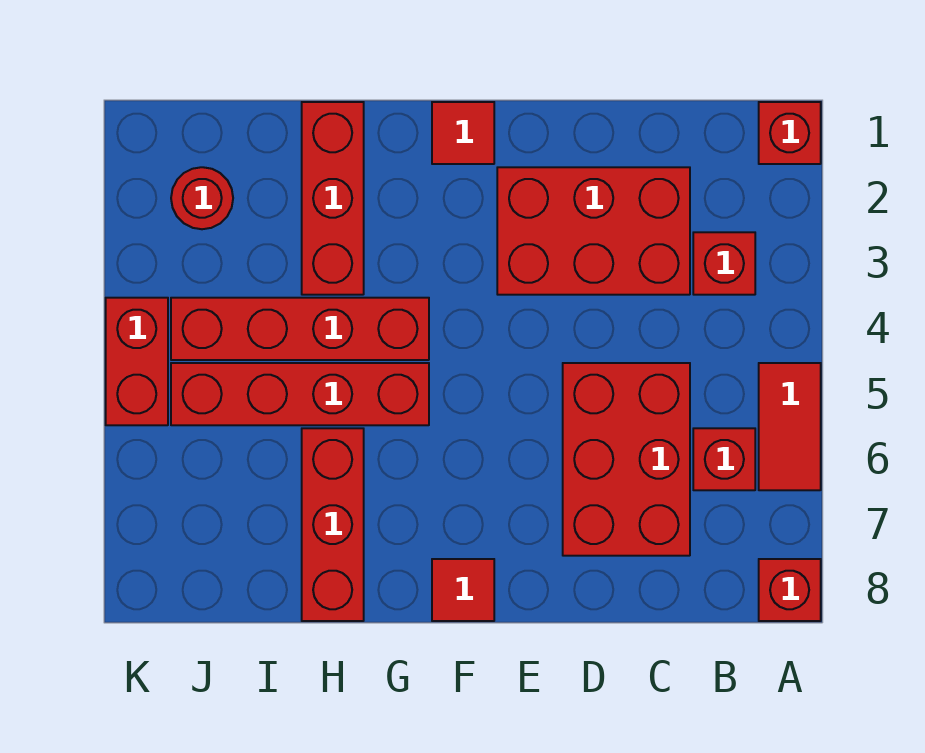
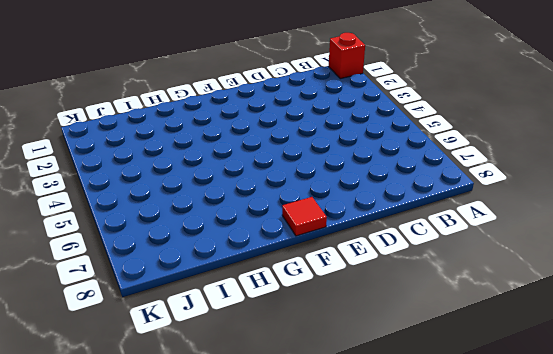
none -> red 1x2 tile [759,363,821,490]
none -> red 1x1 brick [759,559,821,621]
none -> red 1x1 brick [693,232,755,295]

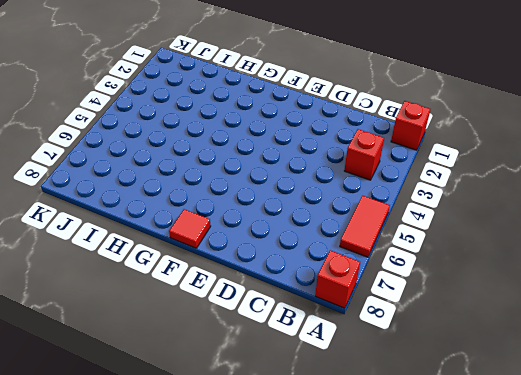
none -> red 1x1 brick [693,428,755,490]
none -> red 2x3 brick [497,167,690,295]
none -> red 2x3 brick [563,363,690,556]

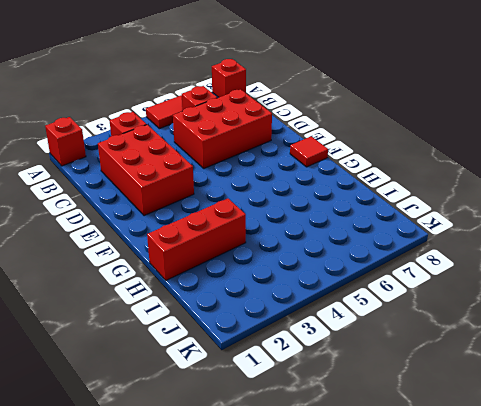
none -> red 1x1 tile [432,102,494,164]
none -> red 1x4 brick [171,298,429,360]
none -> red 1x4 brick [171,363,429,425]

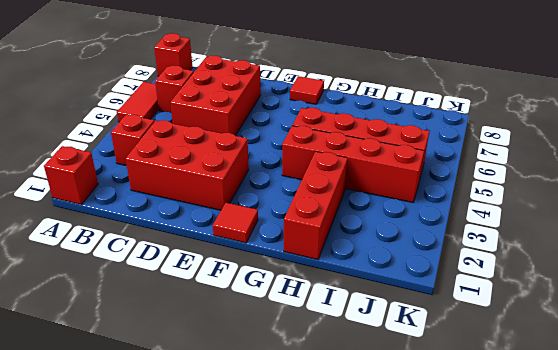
none -> red 1x3 brick [302,428,364,621]
none -> red 1x1 round brick [171,167,233,229]
none -> red 1x2 brick [106,298,168,425]

